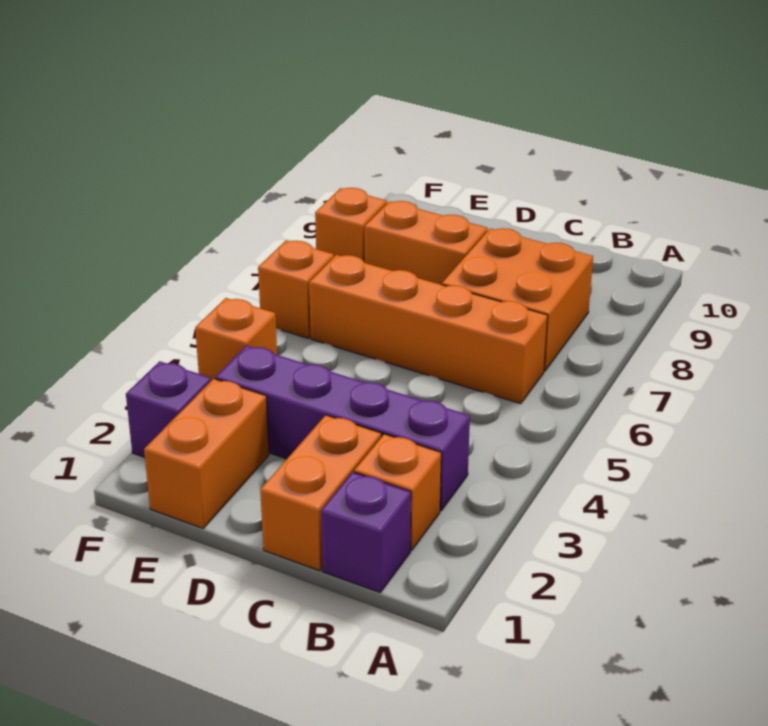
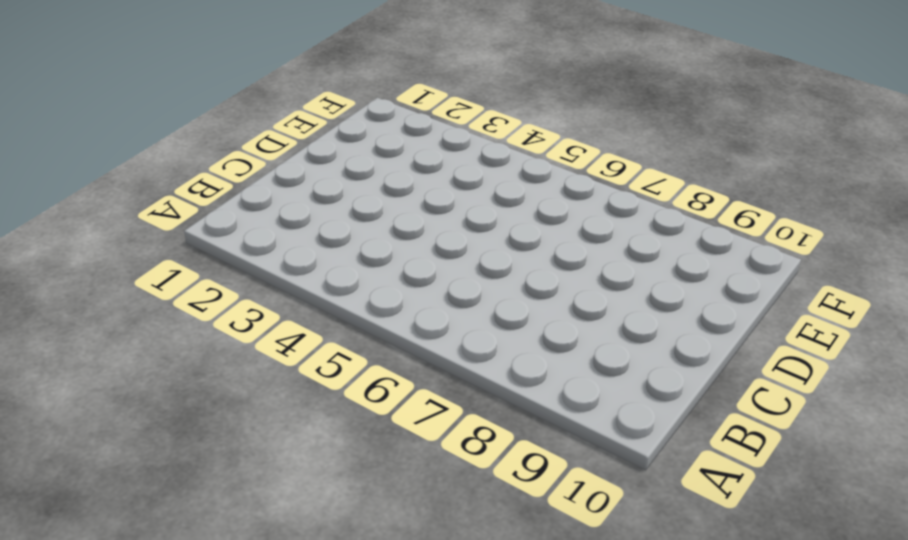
none -> purple 1x1 brick [321,472,411,593]
none -> orange 1x1 brick [354,434,441,551]
none -> purple 1x4 brick [215,345,470,511]

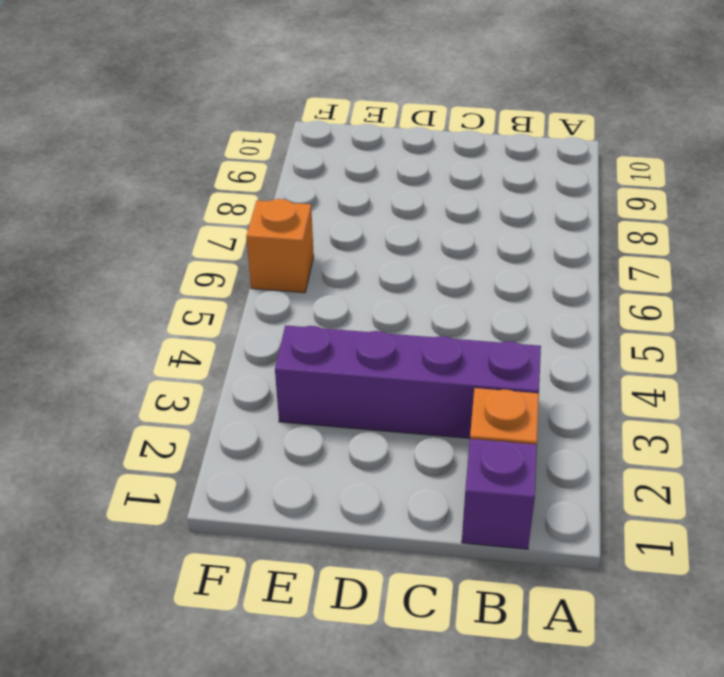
none -> orange 1x4 brick [309,255,548,404]
none -> orange 2x2 brick [442,228,593,371]
none -> orange 1x2 brick [260,415,381,571]

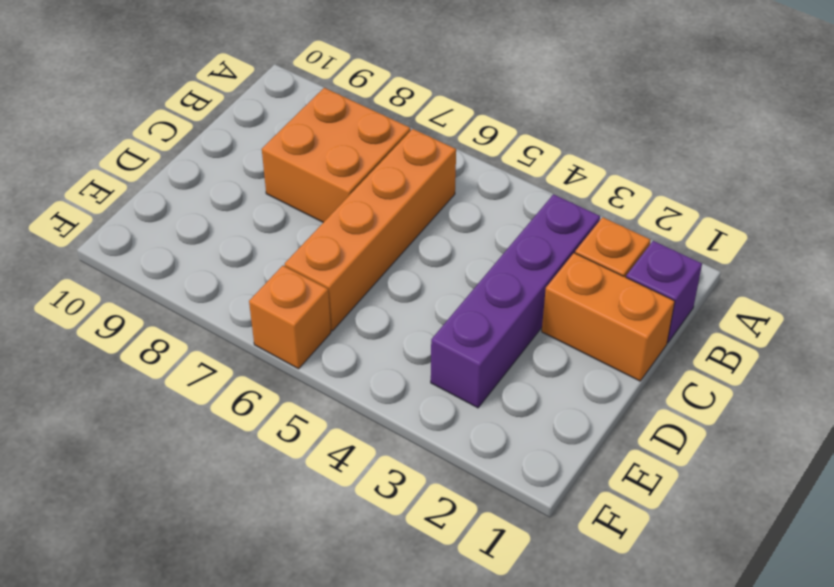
none -> orange 1x2 brick [365,201,488,285]
none -> orange 1x2 brick [144,379,269,528]
none -> purple 1x1 brick [126,361,211,457]

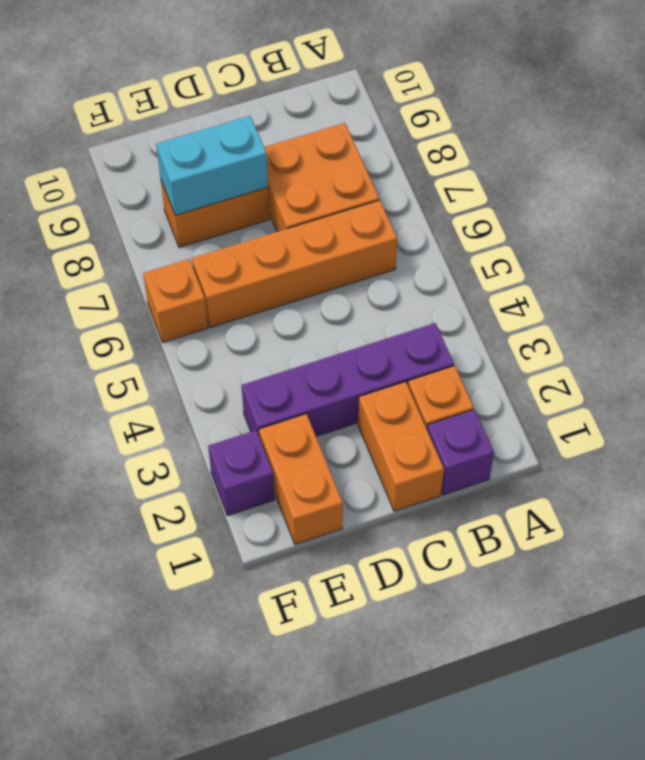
cyan 1x2 brick [156,116,268,215] -> none
none -> orange 1x1 brick [195,298,277,381]
none -> orange 1x1 brick [315,188,387,263]

